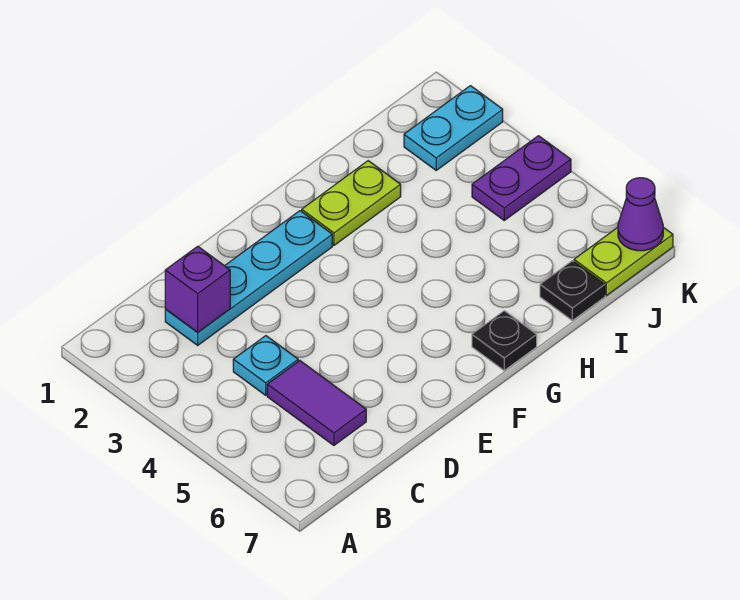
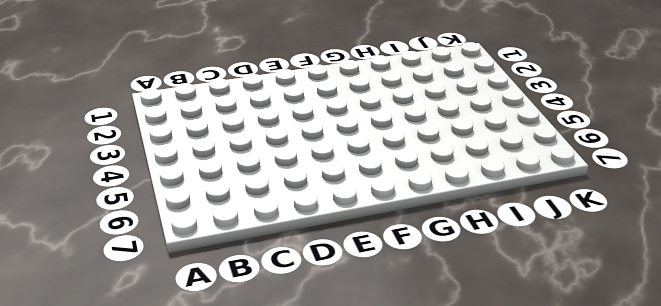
none -> cyan 1x4 plate [165,211,332,345]
none -> cyan 1x1 plate [233,336,298,395]

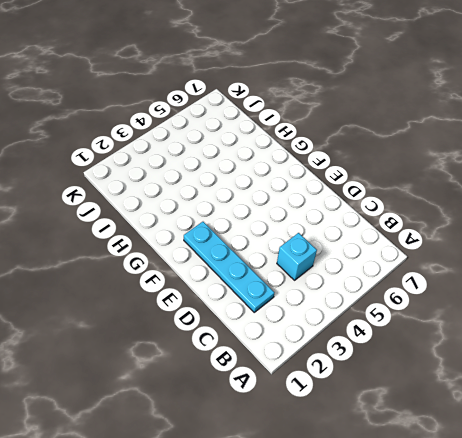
cyan 1x1 brick [277,233,317,280] -> cyan 1x1 plate [233,336,298,395]
none -> purple 1x2 tile [267,361,366,445]
none -> lime 1x2 plate [302,161,401,245]

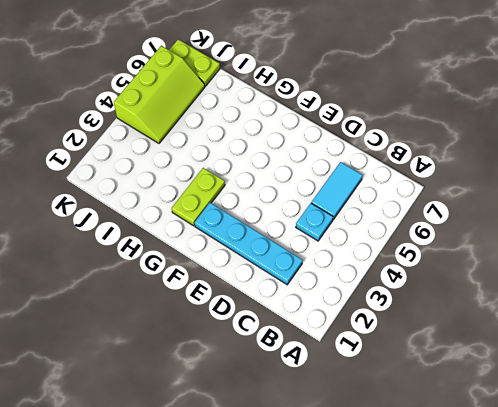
cyan 1x2 tile [311,162,363,219] -> purple 1x2 tile [267,361,366,445]
lime 1x2 plate [172,168,225,226] -> lime 1x2 plate turned to [302,161,401,245]
lime 2x3 slope [114,46,205,143] -> purple 1x2 plate [472,136,571,220]
none -> black 1x1 plate [472,311,537,370]
none -> black 1x1 plate [540,261,605,321]

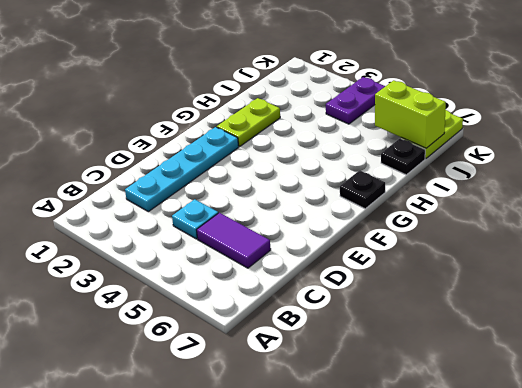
lime 1x2 brick [375,80,446,148] -> none
none -> cyan 1x2 plate [404,86,503,170]
none -> purple 1x1 brick [165,246,230,332]

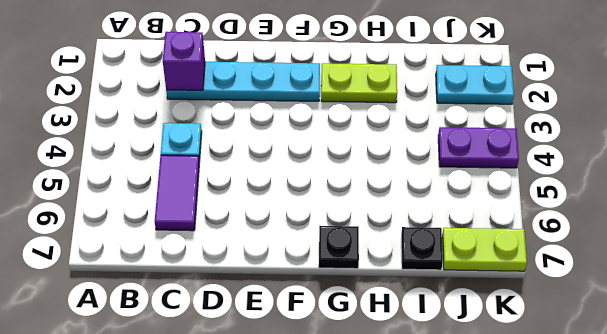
none -> purple 1x1 cone [618,178,663,251]

